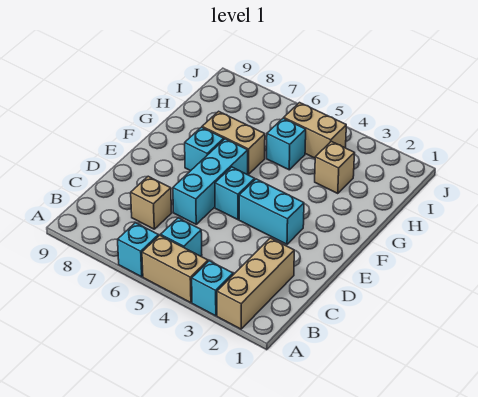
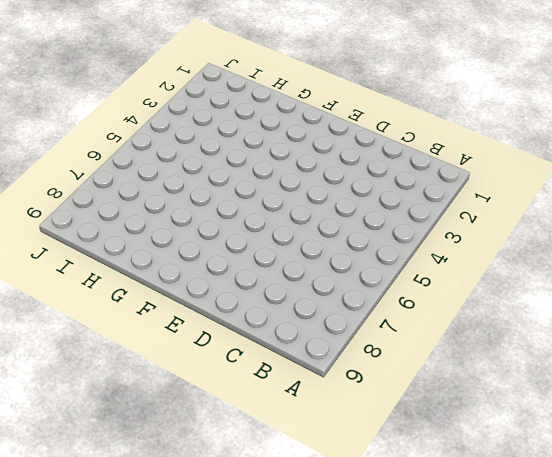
none -> tan 1x3 brick [217,238,294,329]
none -> cyan 1x1 brick [192,261,233,316]
none -> tan 1x2 brick [142,235,208,303]

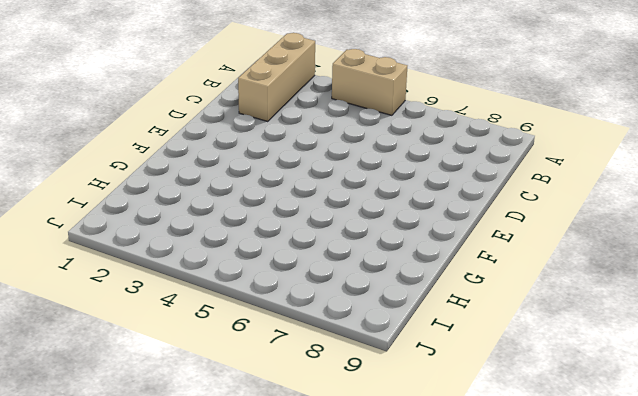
none -> cyan 1x1 brick [192,261,233,316]
none -> cyan 1x1 brick [118,223,159,277]
none -> cyan 1x1 brick [161,218,202,256]

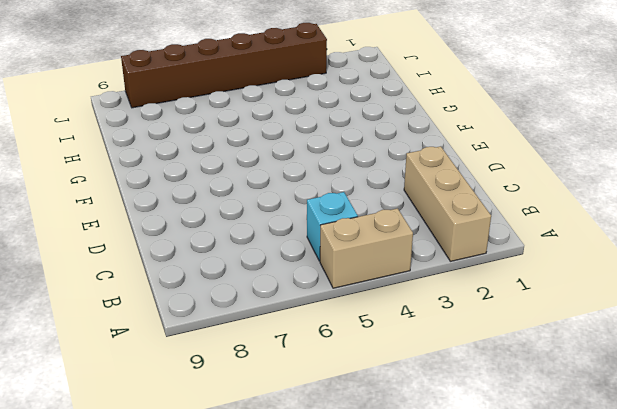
brown 1x6 brick [121,23,327,108] -> none
none -> cyan 1x1 brick [192,261,233,316]
none -> cyan 1x1 brick [118,223,159,277]
none -> tan 1x1 brick [131,176,172,229]

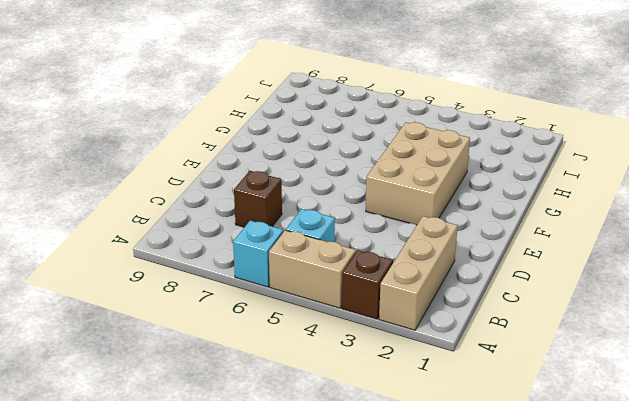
brown 1x1 brick [342,250,393,319] -> cyan 1x1 brick [192,261,233,316]
brown 1x1 brick [234,171,282,227] -> tan 1x1 brick [131,176,172,229]
tan 2x3 brick [366,122,470,225] -> cyan 1x2 brick [239,179,304,244]
none -> cyan 1x3 brick [173,139,248,224]
none -> cyan 1x1 brick [215,167,255,220]
none -> cyan 1x1 brick [185,127,224,171]

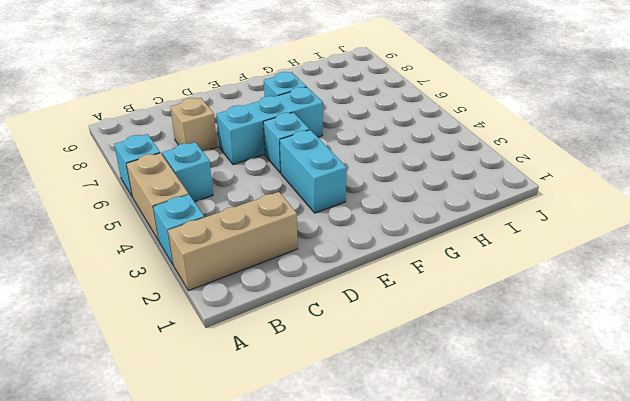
none -> tan 1x2 brick [202,111,265,174]
none -> tan 1x1 brick [315,141,355,193]
none -> cyan 1x1 brick [267,118,306,170]

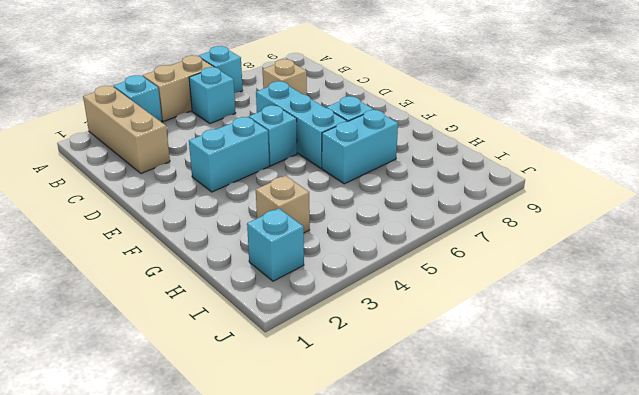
cyan 1x2 brick [322,110,398,184] -> tan 1x2 brick [202,111,265,174]
cyan 1x1 brick [247,208,304,281] -> cyan 1x1 brick moved to [267,118,306,170]
none -> tan 1x2 brick [284,103,346,158]

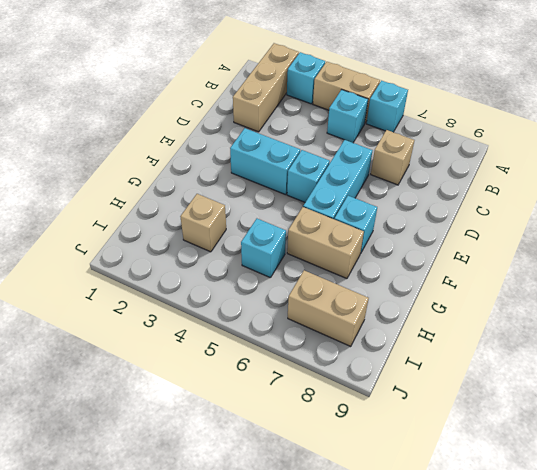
tan 1x2 brick [288,270,369,347] -> tan 1x2 brick moved to [284,103,346,158]

